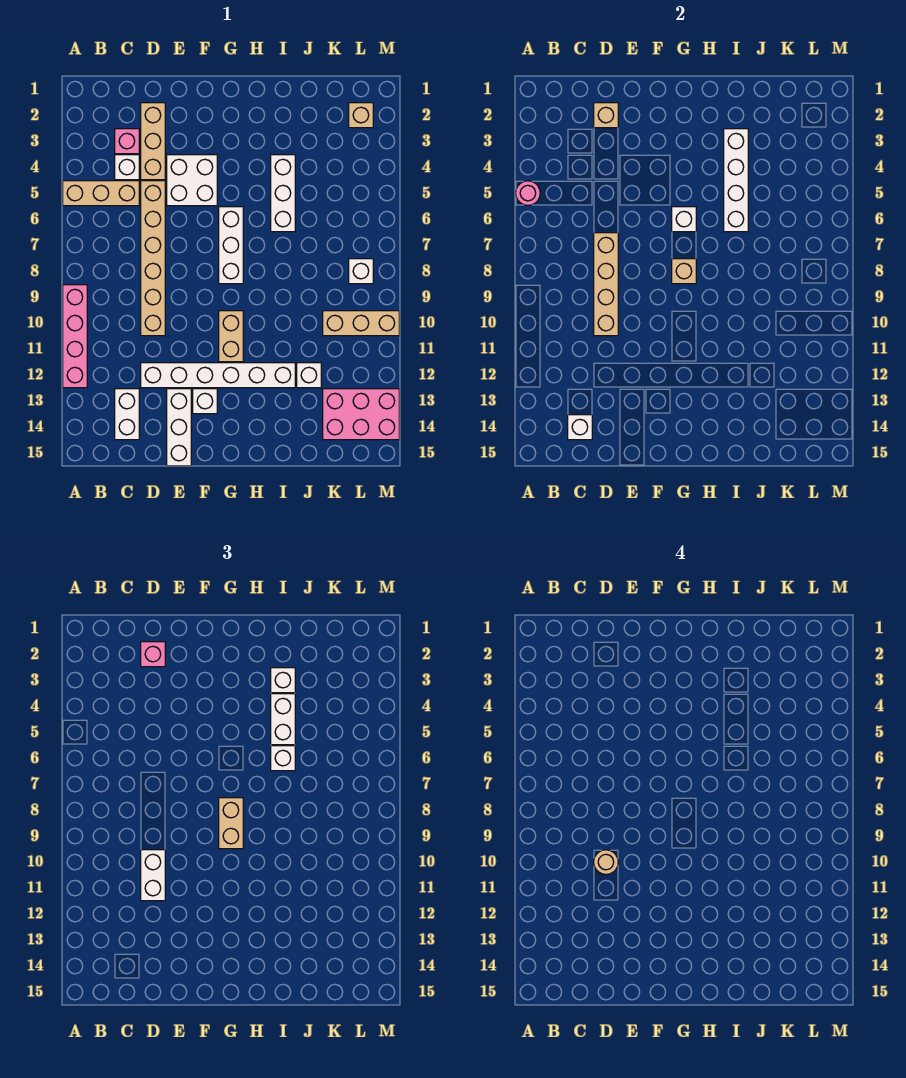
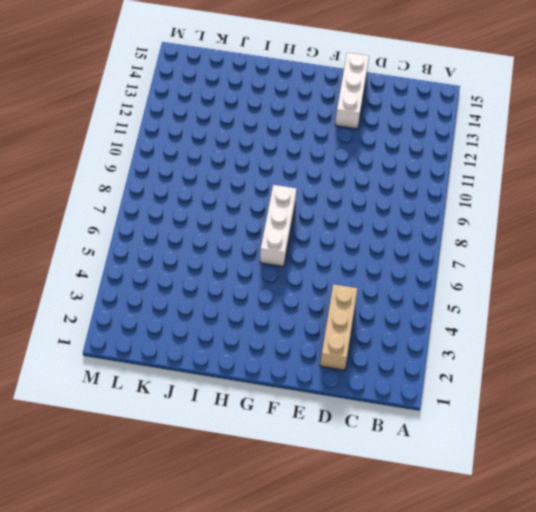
none -> tan 1x3 brick [63,181,139,206]
none -> pink 1x4 brick [63,285,87,388]
none -> pink 1x1 brick [115,129,139,154]
none -> white 1x1 brick [115,155,139,180]

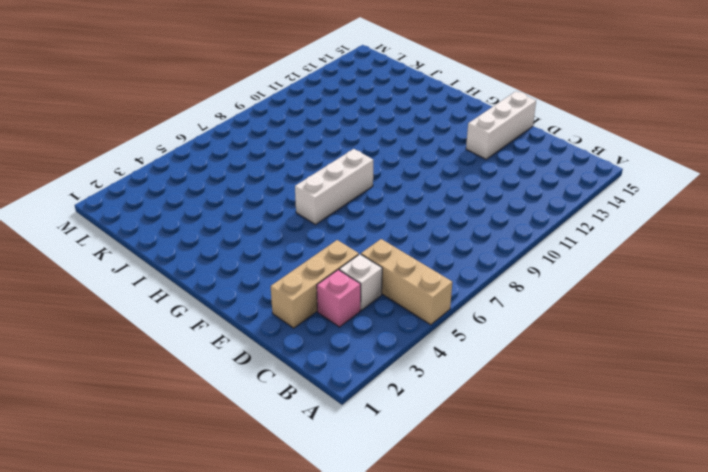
none -> pink 1x4 brick [63,285,87,388]
none -> white 1x2 brick [115,389,139,440]
none -> tan 1x6 brick [141,181,165,336]
none -> white 1x6 brick [141,363,295,388]

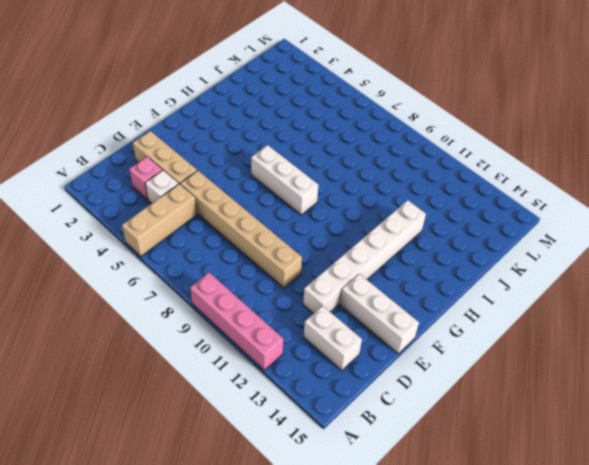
none -> white 2x2 brick [167,155,217,206]
none -> white 1x1 brick [193,389,217,414]
none -> tan 1x2 brick [219,311,243,362]
none -> white 1x3 brick [271,155,295,232]

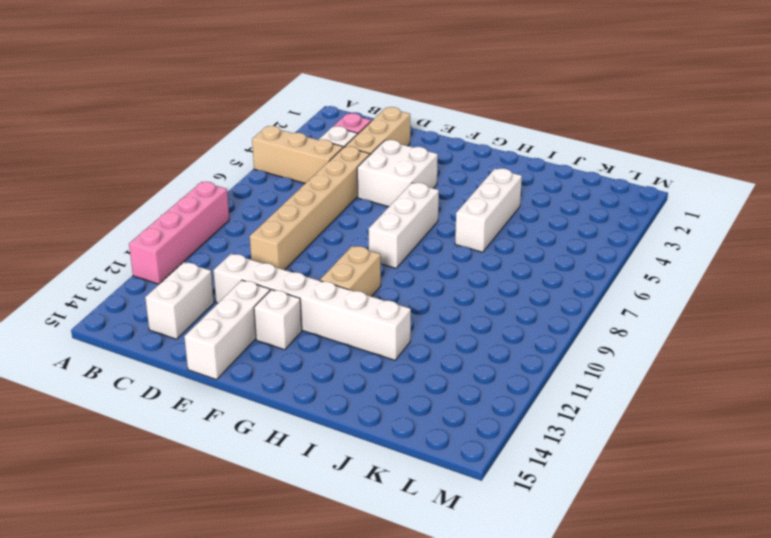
none -> white 1x1 brick [297,363,321,388]
none -> tan 1x3 brick [323,311,399,336]
none -> pink 2x3 brick [323,389,399,440]
none -> tan 1x1 brick [349,103,373,128]

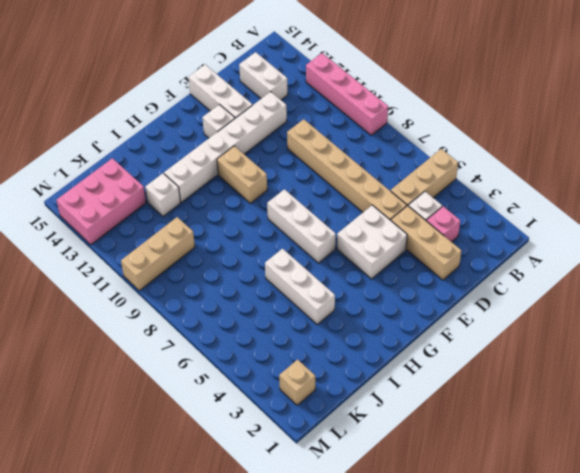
none -> white 1x1 brick [349,259,373,284]
none -> pink 1x1 round brick [516,181,540,205]
none -> white 1x1 brick [568,415,592,440]
none -> tan 1x1 brick [594,103,618,128]

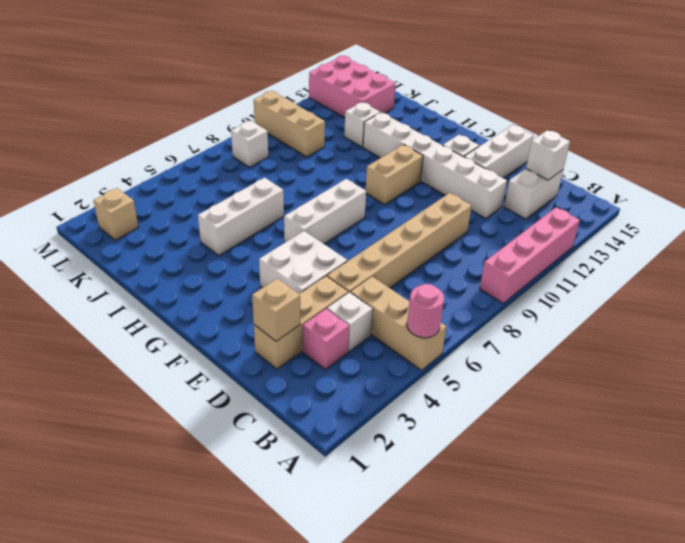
none -> tan 1x4 brick [594,233,618,336]
none -> white 1x1 brick [672,207,696,232]
none -> tan 1x1 brick [672,259,696,284]
none -> white 1x4 brick [724,129,748,232]

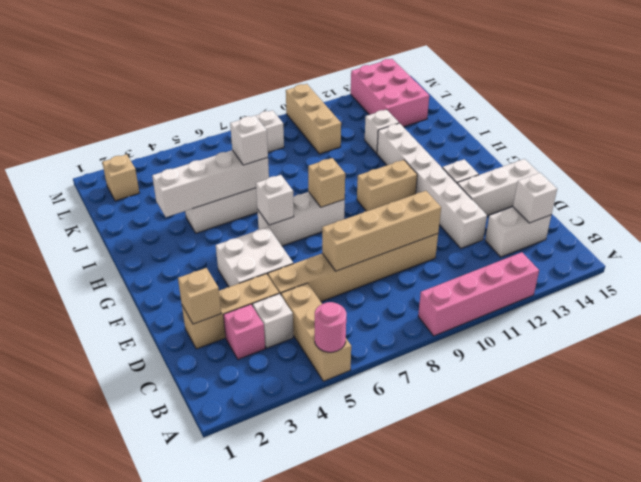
none -> pink 1x1 brick [141,642,165,667]
none -> white 1x2 brick [141,850,165,901]
none -> tan 1x2 brick [219,798,243,849]
none -> white 1x1 brick [271,668,295,693]

